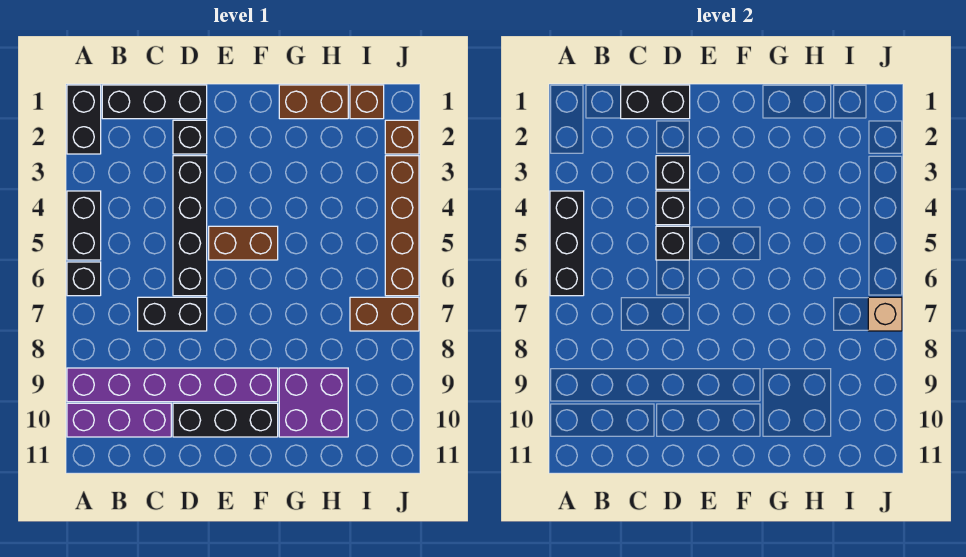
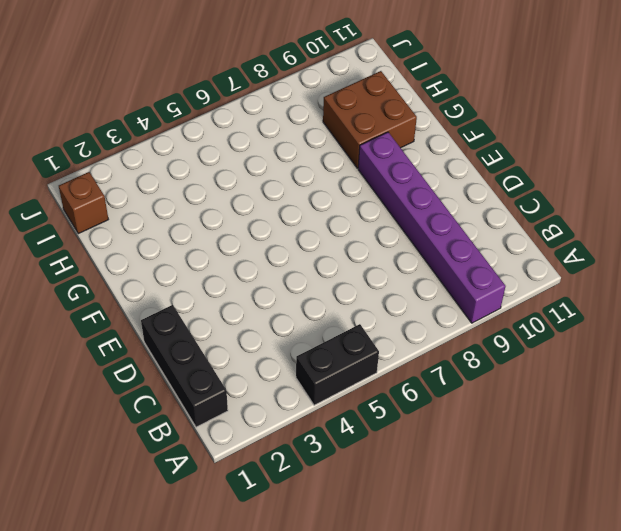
brown 2x2 brick [323,71,417,168] -> purple 2x2 brick [279,368,348,437]
none -> black 1x2 brick [67,85,101,154]
none -> black 1x1 brick [67,262,101,296]
none -> purple 1x3 brick [67,403,171,437]

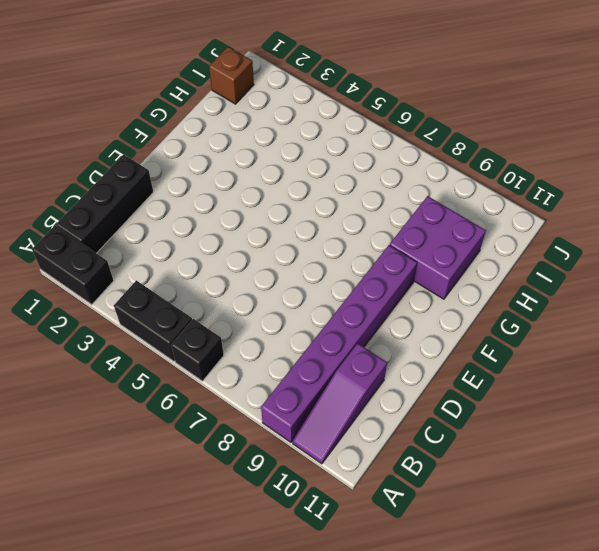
purple 1x3 slope [293,343,387,464] -> purple 1x3 brick [67,403,171,437]
none -> black 1x2 brick [138,297,207,331]
none -> black 1x1 brick [173,120,207,154]
none -> black 1x4 brick [173,156,207,296]

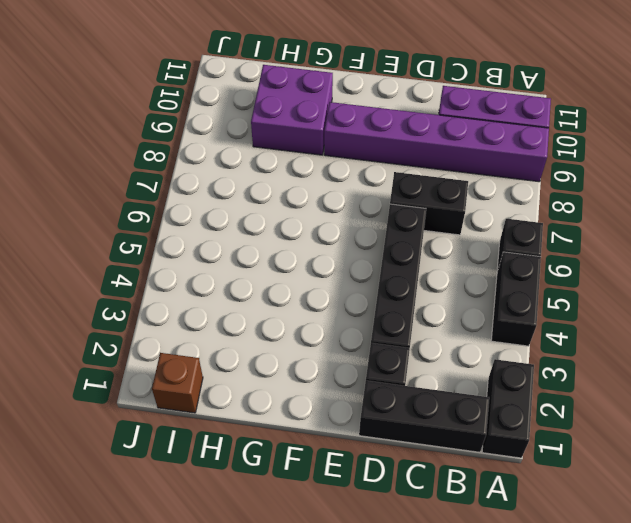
none -> black 1x3 brick [173,403,278,437]
none -> brown 1x2 brick [209,226,278,260]
none -> brown 1x2 brick [279,85,348,119]

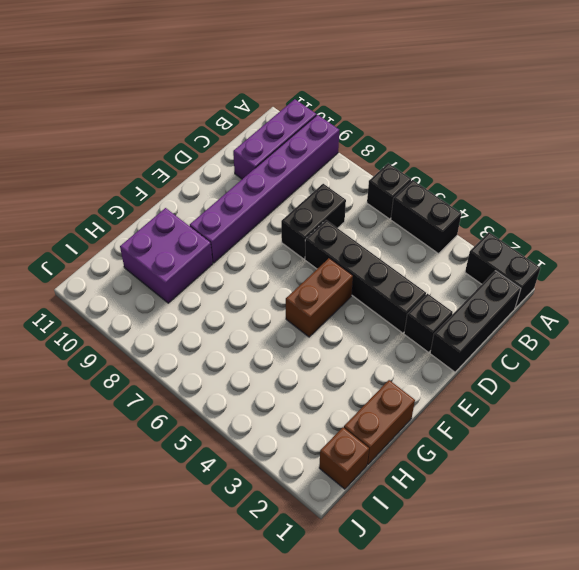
none -> black 1x3 brick [173,403,278,437]
none -> brown 1x2 brick [350,297,419,331]
none -> brown 1x1 brick [385,120,419,154]

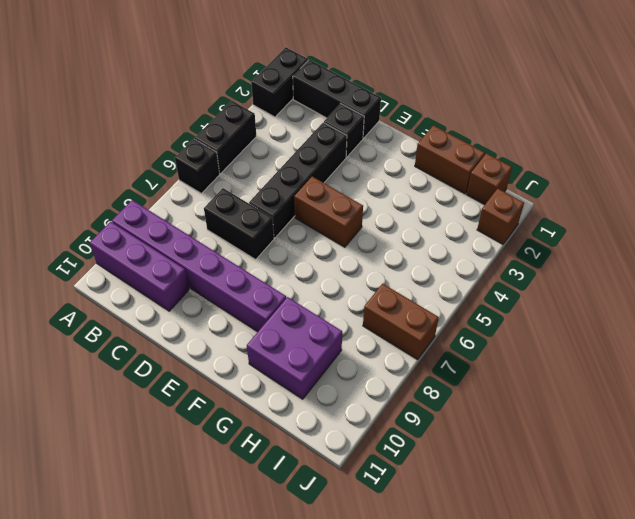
none -> black 1x3 brick [173,403,278,437]
none -> brown 1x4 brick [385,156,419,296]
none -> black 1x3 brick [550,191,584,296]

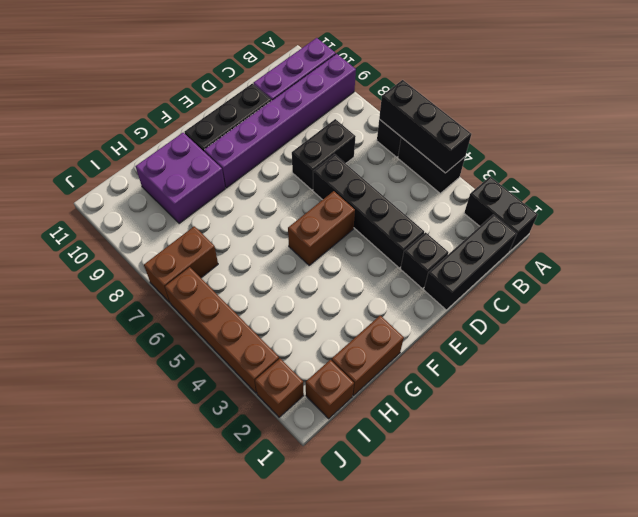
none -> black 1x2 brick [621,85,690,119]
none -> black 1x1 brick [656,156,690,189]
none -> black 1x1 brick [656,191,690,225]

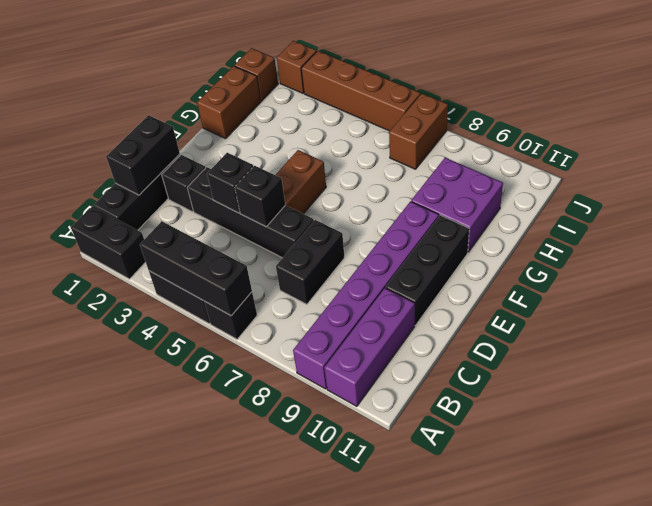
none -> black 1x1 brick [656,156,690,189]
none -> tan 1x1 brick [868,297,902,331]

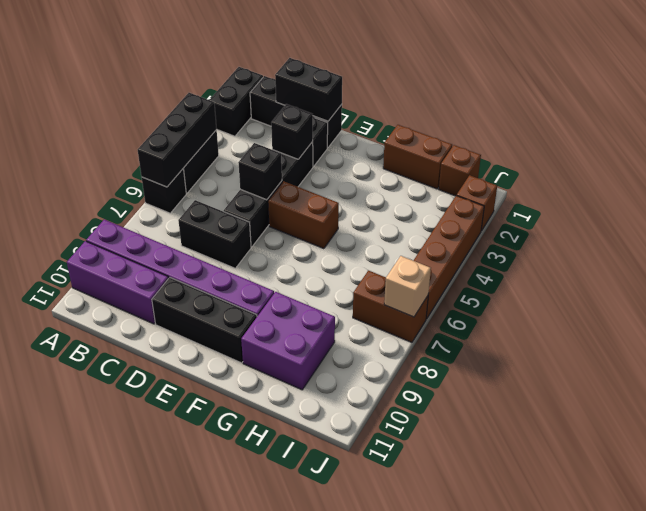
none -> black 1x1 brick [656,191,690,225]

